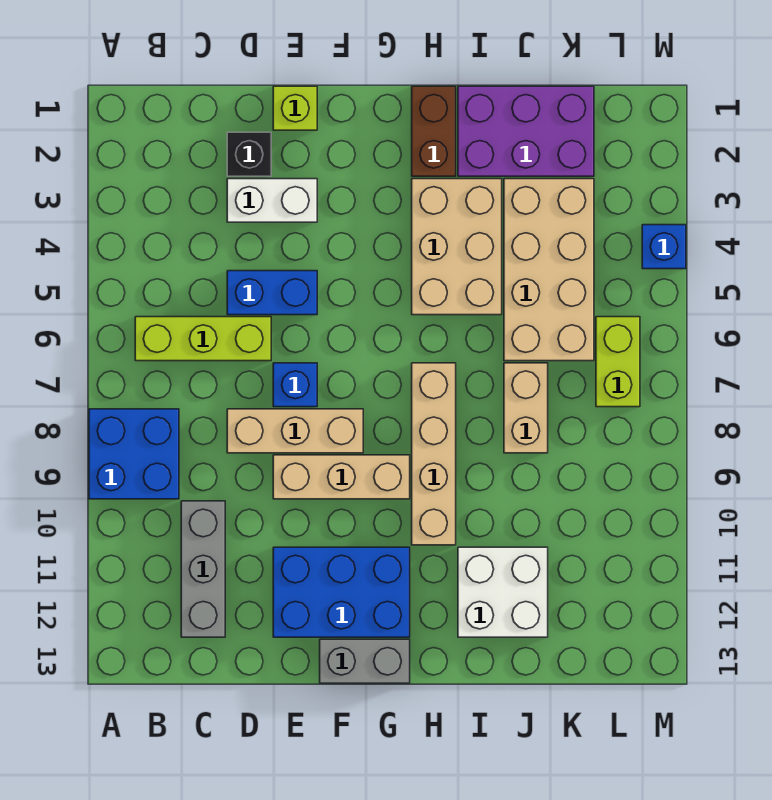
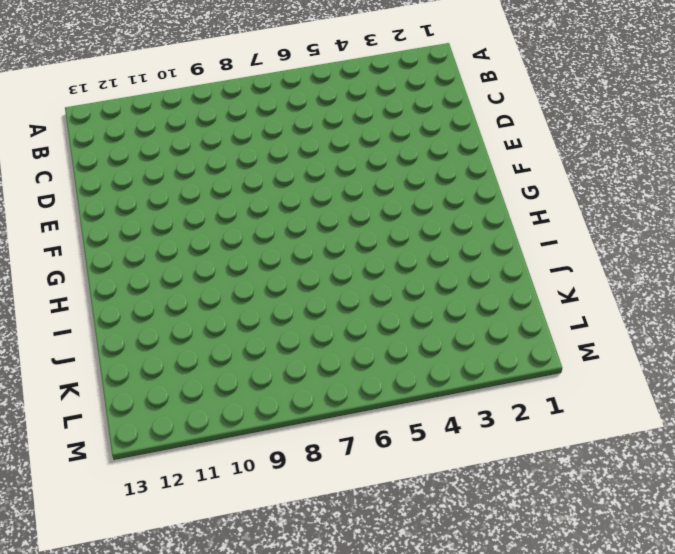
none -> blue 2x2 brick [89,409,179,499]
none -> lime 1x3 brick [135,317,271,361]
none -> grey 1x3 brick [181,501,225,637]

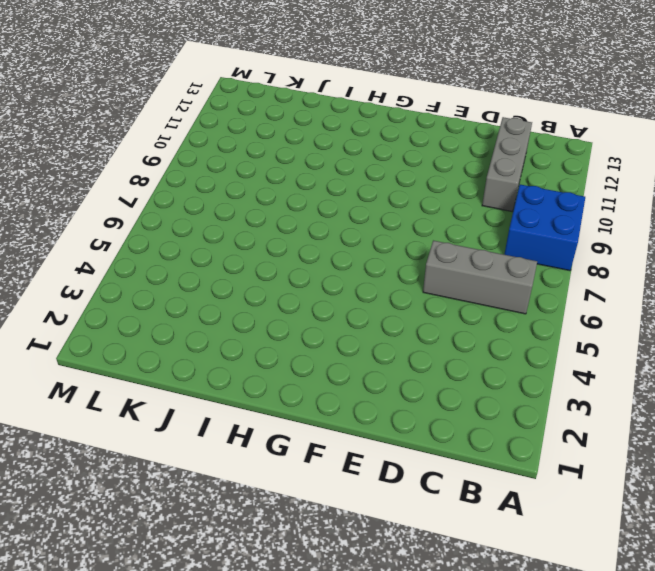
grey 1x3 brick [423,241,537,314] -> lime 1x3 brick [135,317,271,361]
none -> black 1x1 brick [227,132,271,176]
none -> white 1x2 brick [227,179,317,222]
none -> blue 1x2 brick [227,271,317,315]

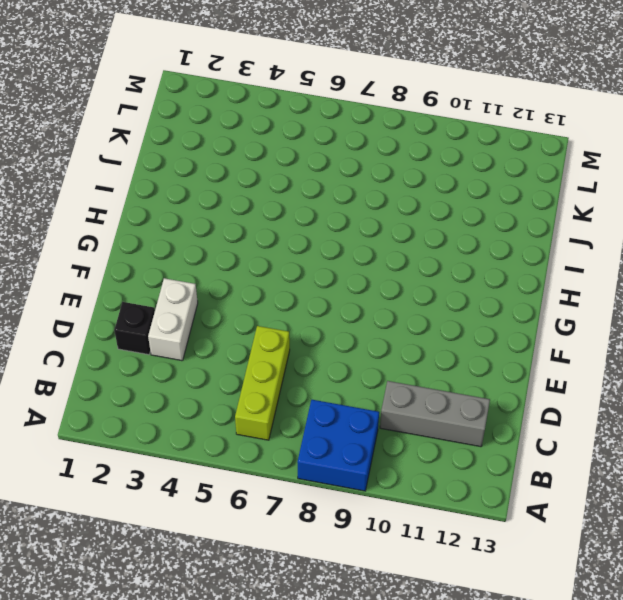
none -> blue 1x2 brick [227,271,317,315]
none -> tan 1x3 brick [227,409,363,453]
none -> lime 1x1 brick [273,86,317,130]

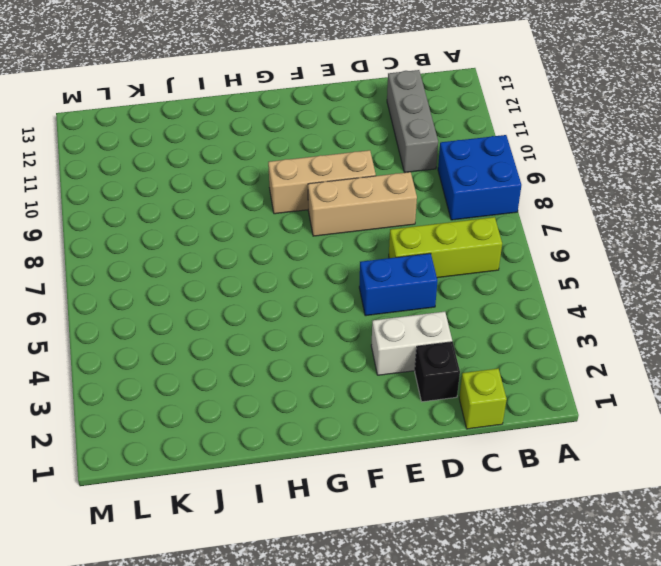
lime 1x1 brick [459,369,507,429] -> lime 1x1 brick moved to [273,86,317,130]
none -> blue 1x1 brick [273,363,317,407]
none -> blue 2x3 brick [273,547,410,637]
none -> grey 1x2 brick [320,639,410,683]

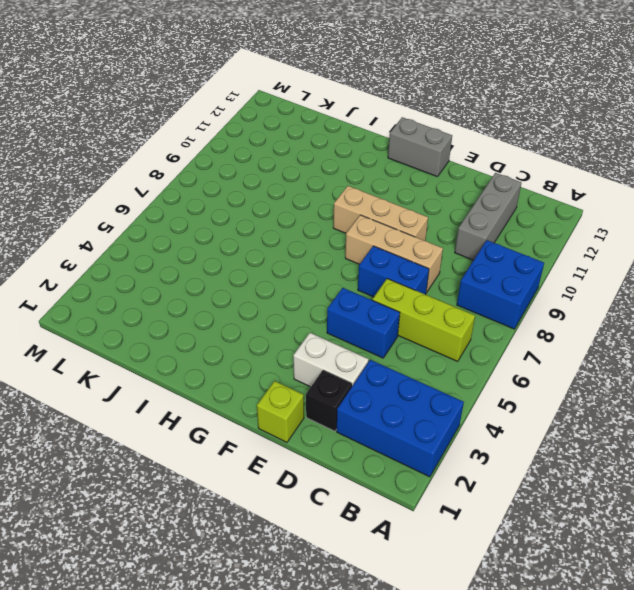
blue 2x3 brick [337,360,464,477] -> blue 2x3 brick moved to [273,547,410,637]
blue 1x2 brick [358,246,429,297] -> blue 1x1 brick [273,363,317,407]
none -> brown 1x2 brick [412,86,456,176]
none -> tan 2x3 brick [412,179,502,315]
none -> tan 1x4 brick [412,363,456,545]

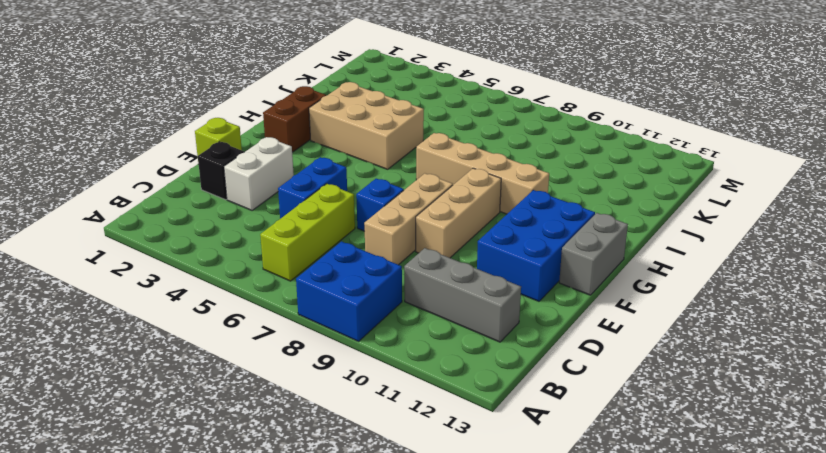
brown 1x2 brick [263,86,326,152] -> brown 1x2 brick turned to [412,86,456,176]
none -> purple 2x3 brick [458,86,594,176]
none -> white 2x2 brick [458,547,548,637]
none -> tan 2x4 brick [504,179,594,361]

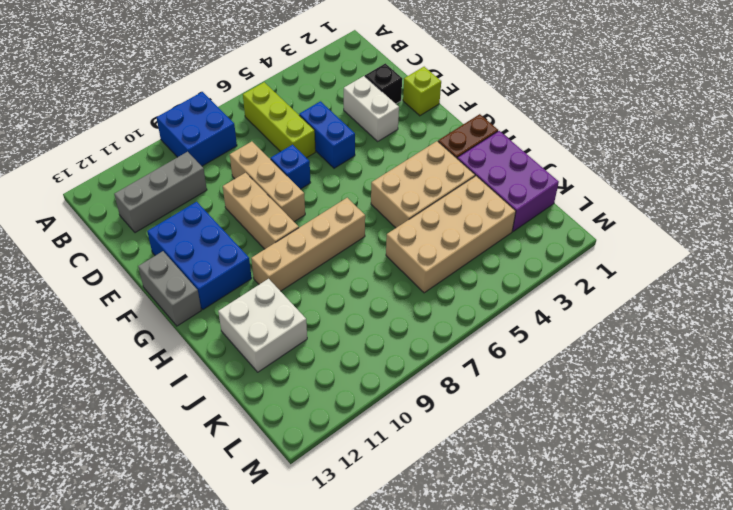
none -> tan 1x2 brick [504,363,548,453]
none -> lime 1x2 brick [596,317,640,407]
none -> blue 1x1 brick [642,225,686,269]

